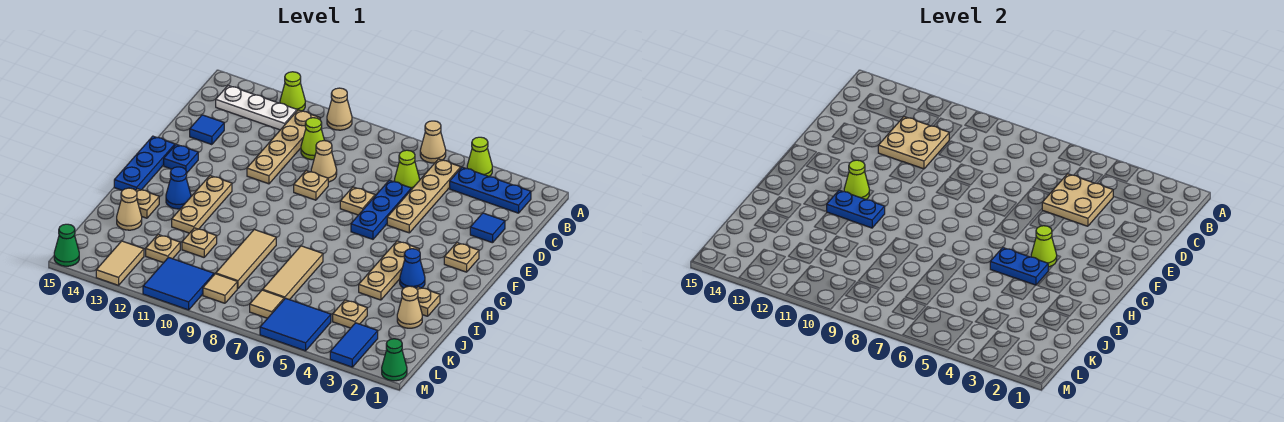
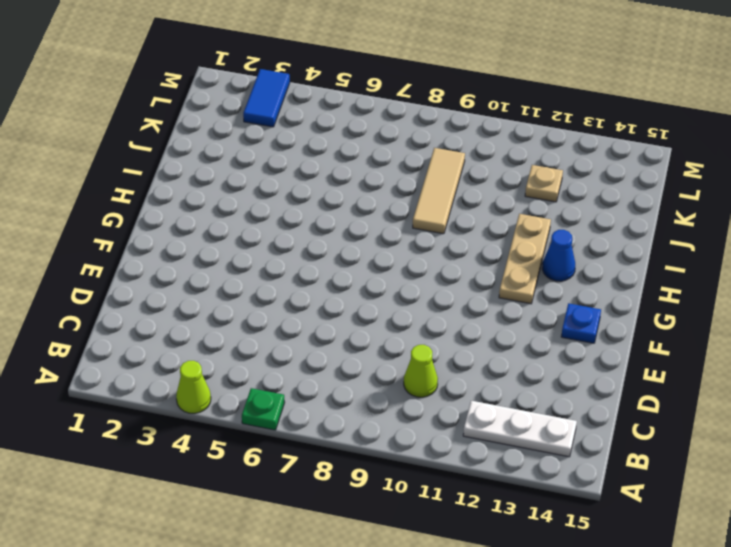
green 1x1 plate [242,388,285,430] -> tan 1x1 cone [420,121,446,163]
none -> tan 1x1 cone [327,88,352,130]
none -> lime 1x1 cone [280,72,305,111]
none -> blue 1x3 plate [450,167,531,213]
none -> tan 1x4 plate [387,159,461,233]

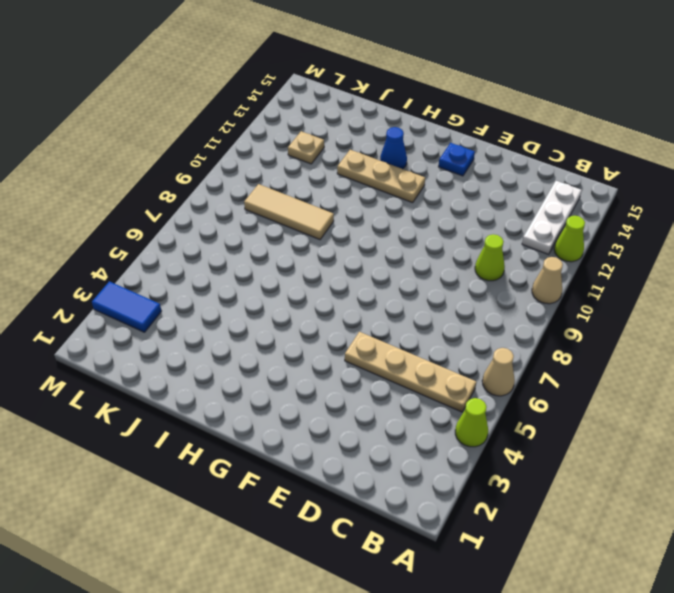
none -> blue 1x3 plate [450,167,531,213]
none -> tan 1x4 plate [247,110,320,184]
none -> lime 1x1 cone [394,150,420,190]
none -> blue 1x1 tile [470,213,505,243]

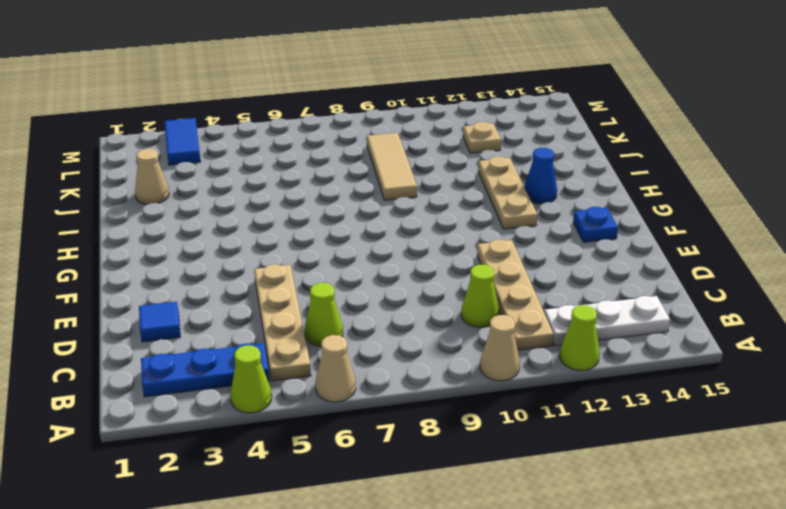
none -> blue 1x3 plate [351,180,411,239]
none -> tan 1x1 cone [311,141,337,182]
none -> blue 1x1 tile [190,115,224,145]
none -> tan 1x1 plate [340,187,375,215]

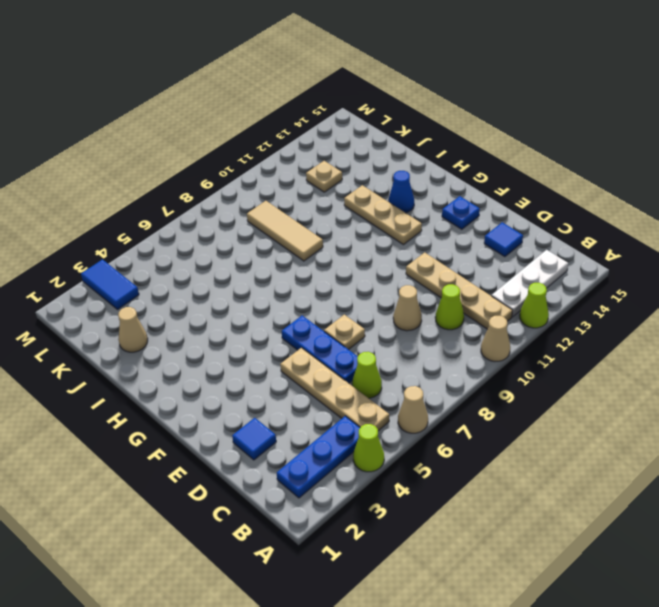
none -> tan 1x1 plate [294,171,328,200]
none -> tan 1x1 plate [444,243,479,272]
none -> blue 1x3 plate [114,136,175,190]
none -> tan 1x3 plate [359,241,419,300]

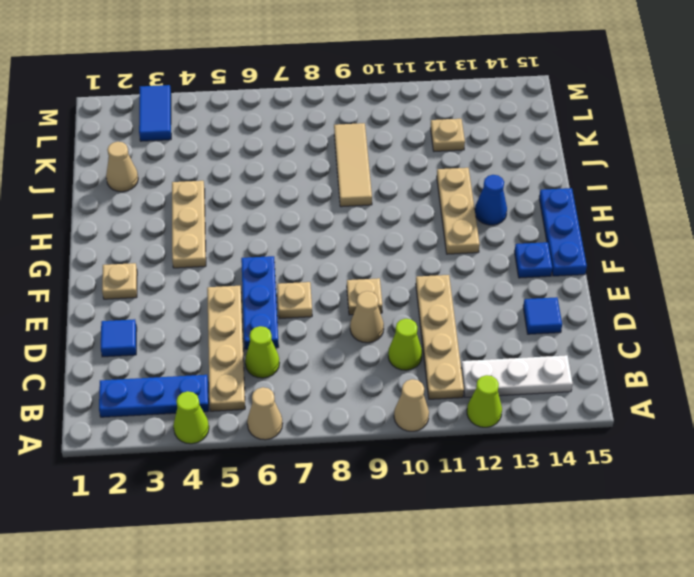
none -> blue 1x1 cone [400,249,425,288]
none -> tan 1x1 plate [416,287,440,316]
none -> tan 1x3 tile [263,246,323,300]
none -> tan 1x1 plate [136,189,159,218]

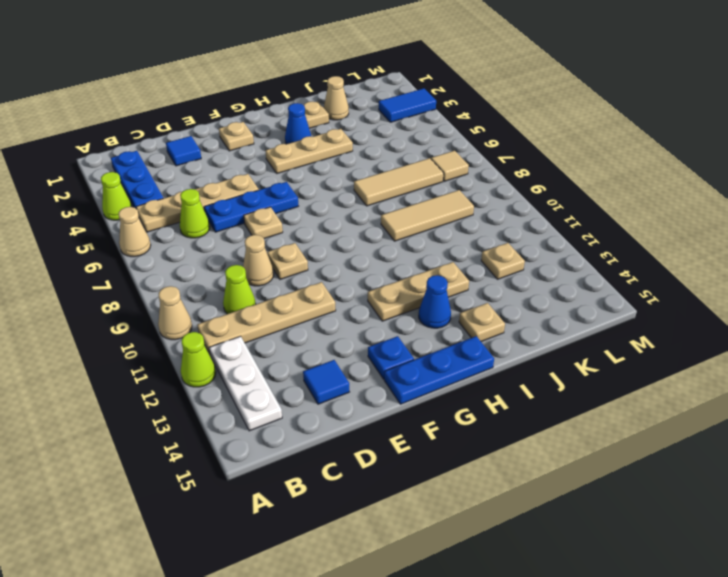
none -> tan 1x1 plate [182,228,217,257]
none -> tan 1x1 cone [117,188,142,230]
none -> tan 1x1 plate [333,300,367,328]
none -> blue 2x2 tile [260,298,331,351]

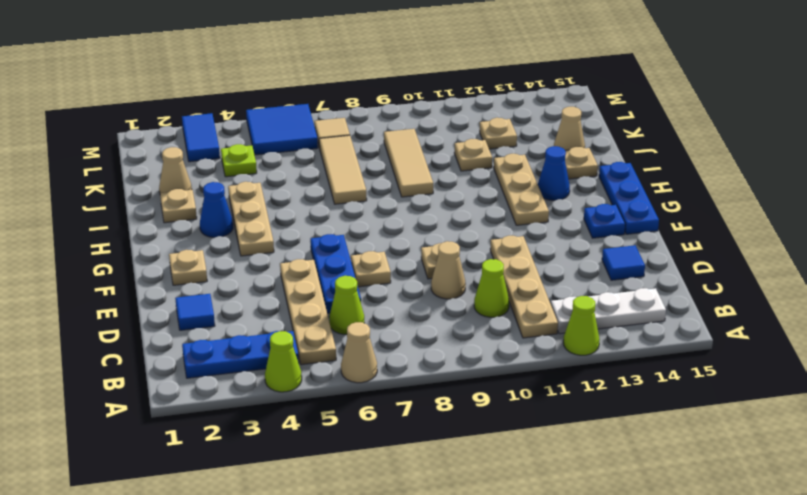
lime 1x1 plate [221,144,257,177] -> tan 1x1 plate [333,300,367,328]
none -> tan 1x1 cone [327,88,352,130]
none -> tan 1x1 tile [203,274,237,303]
none -> blue 2x2 tile [143,257,214,310]
none -> tan 1x2 tile [96,241,144,285]

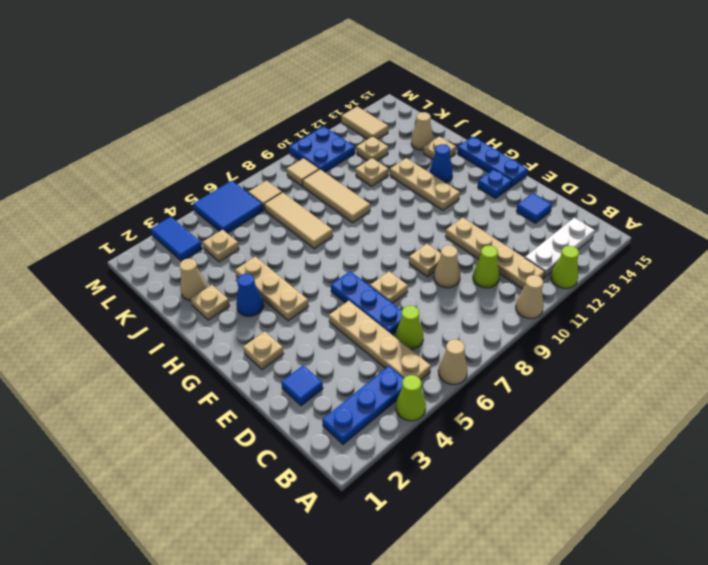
blue 2x2 plate [289,126,355,172] -> blue 2x2 tile [143,257,214,310]
none -> green 1x1 cone [382,339,407,381]
none -> green 1x1 cone [54,224,79,266]
none -> tan 2x2 plate [1042,174,1114,226]
none -> tan 2x2 plate [878,117,949,169]

